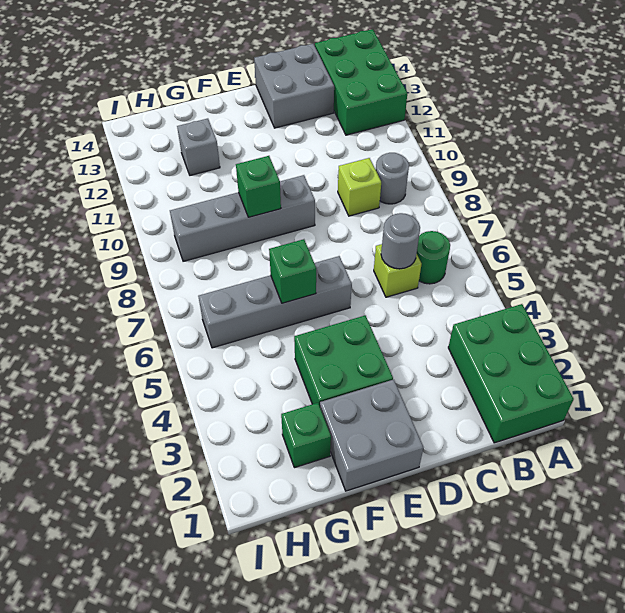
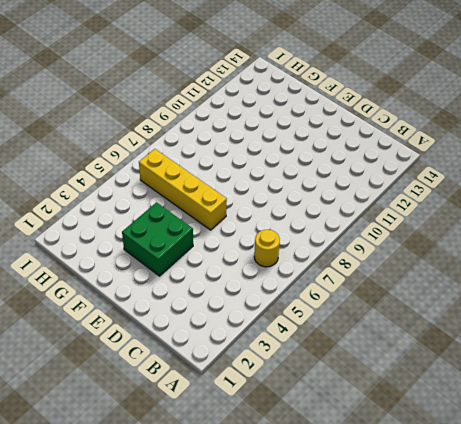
yellow 1x1 round brick [254,230,280,267] -> green 1x1 round brick [417,231,450,284]
yellow 1x4 brick [139,149,227,230] -> grey 1x4 brick [198,256,352,348]
none -> green 2x3 brick [448,304,574,443]
none -> green 2x3 brick [315,29,407,135]
none -> grey 1x1 round brick [376,153,409,204]

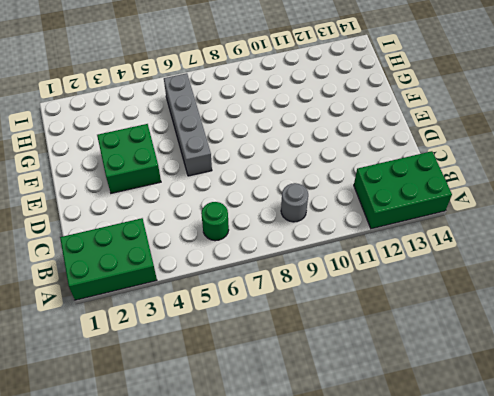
none -> lime 1x1 brick [374,244,421,297]
none -> lime 1x1 brick [338,158,381,216]
none -> grey 2x2 brick [254,44,334,128]

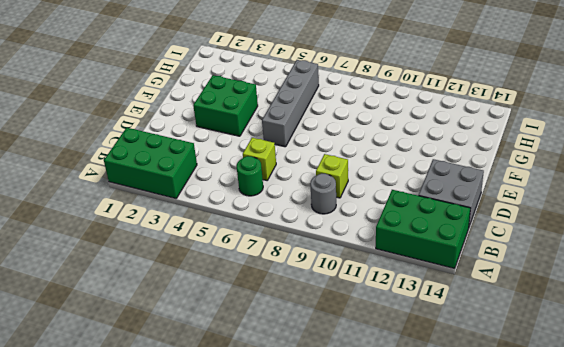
none -> grey 2x2 brick [320,380,423,491]
none -> grey 1x4 brick [170,175,315,261]
none -> green 1x1 brick [281,403,331,468]

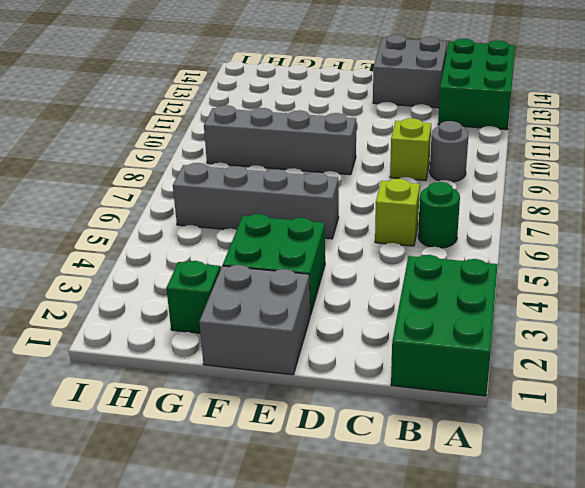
none -> grey 1x1 brick [177,119,220,175]
none -> grey 1x1 round brick [381,213,420,269]
none -> green 1x1 brick [269,239,316,303]

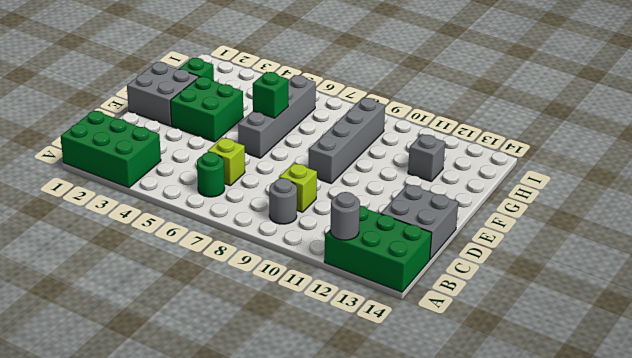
grey 1x1 round brick [330,192,360,240] -> grey 1x1 round brick moved to [381,213,420,269]
none -> green 1x1 brick [236,156,281,217]

